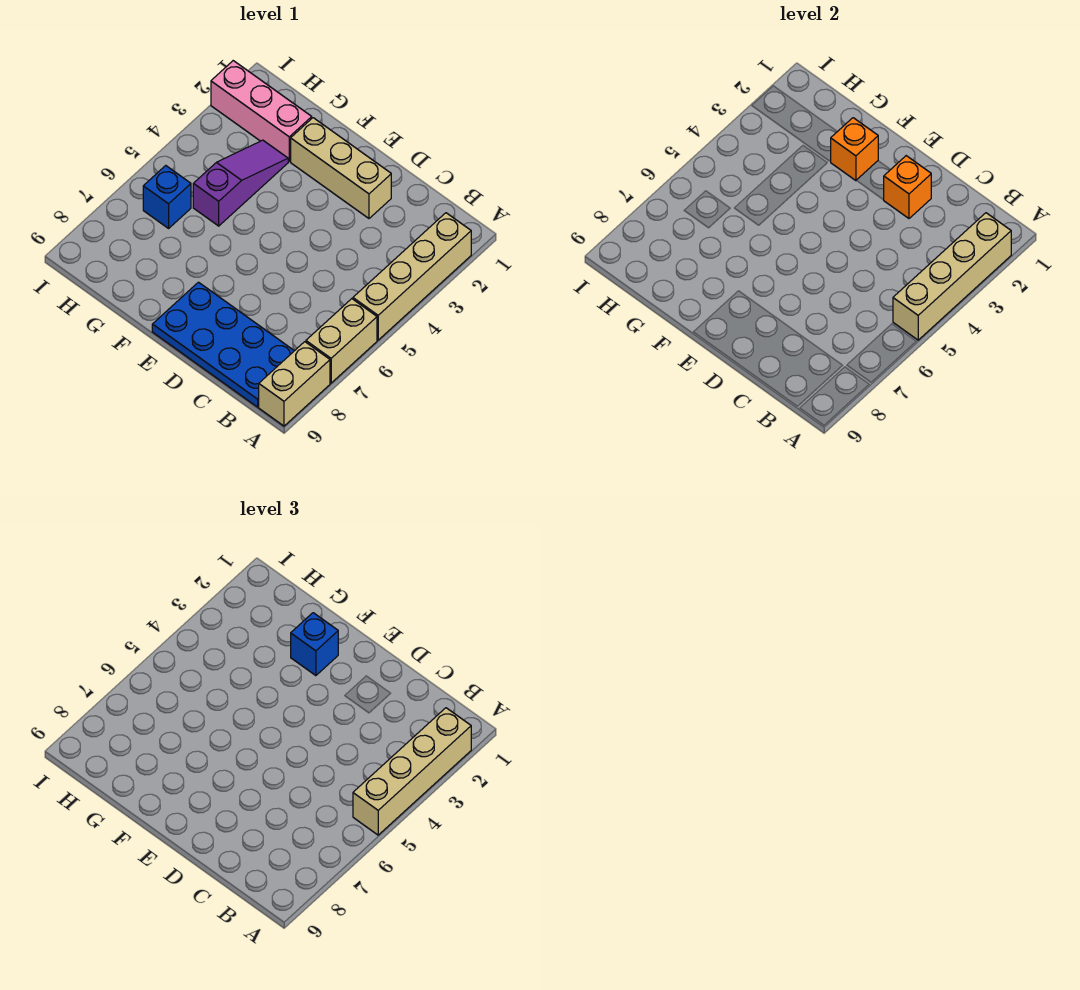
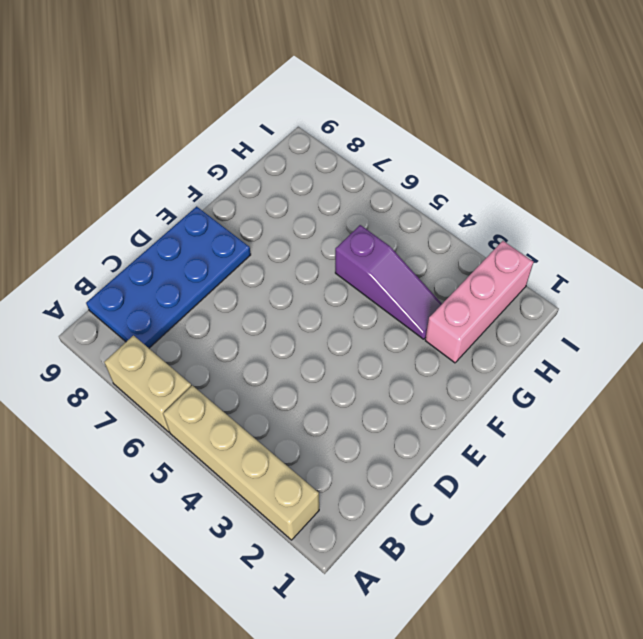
none -> tan 1x2 brick [259,342,330,426]
none -> tan 1x3 brick [291,118,391,218]
none -> blue 1x1 brick [143,166,191,228]

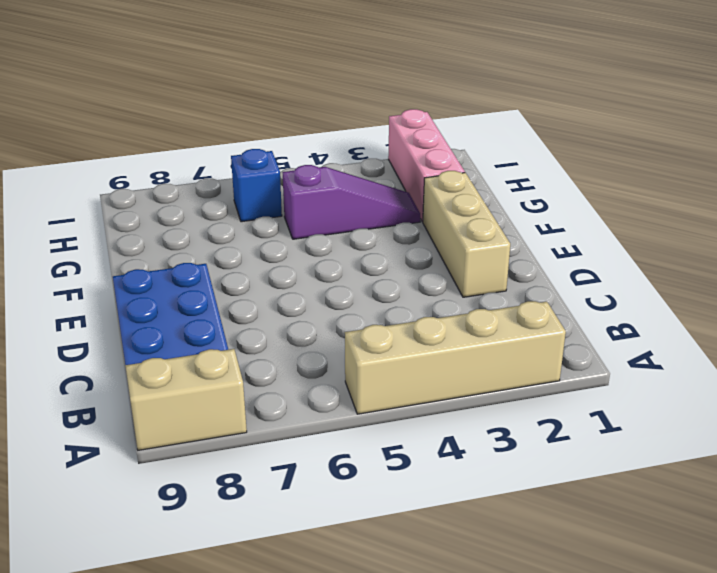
none -> tan 1x2 brick [306,299,377,383]
none -> tan 1x4 brick [893,213,1011,340]
none -> orange 1x1 brick [884,156,931,218]

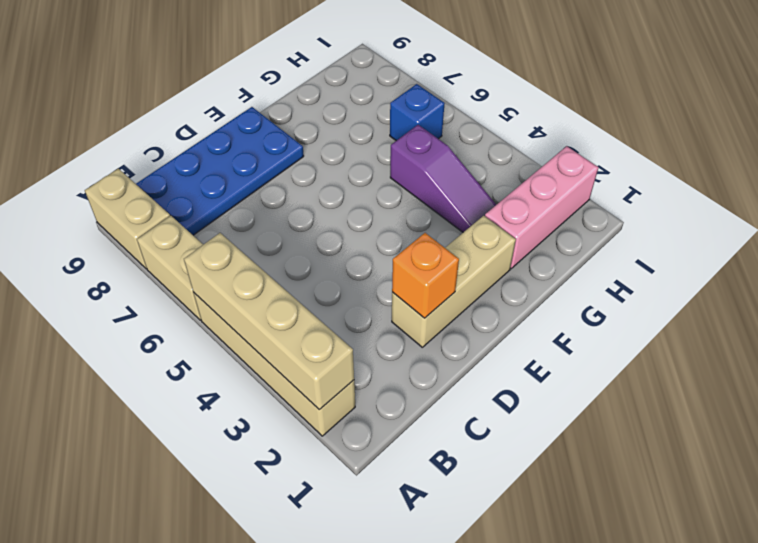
none -> orange 1x1 brick [831,118,878,181]
none -> tan 1x4 brick [353,708,471,835]
none -> blue 1x1 brick [291,613,338,676]

